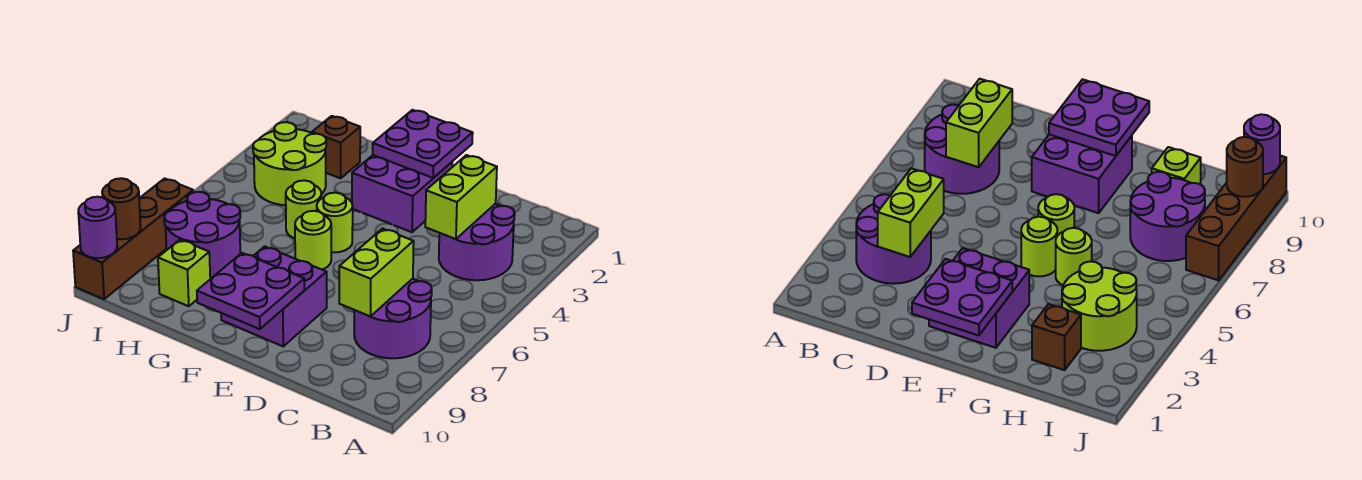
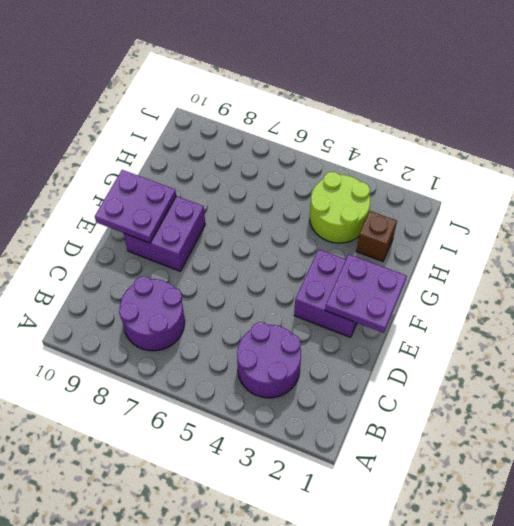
none -> lime 1x1 round brick [317,193,353,252]
none -> lime 1x1 round brick [295,211,331,270]
none -> lime 1x1 round brick [286,180,321,238]

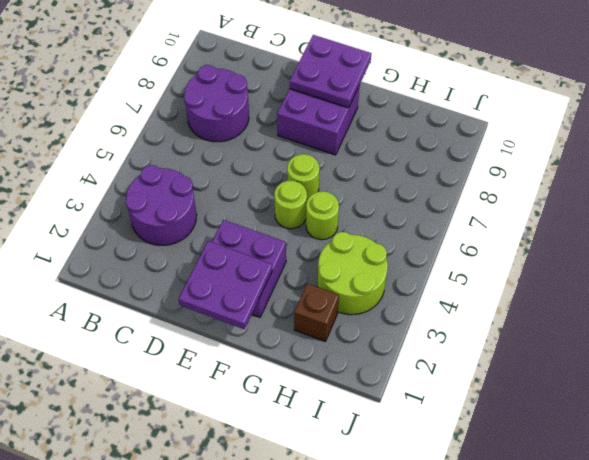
none -> purple 2x2 round brick [164,192,240,278]
none -> lime 1x1 brick [158,240,210,306]
none -> brown 1x4 brick [73,178,193,299]

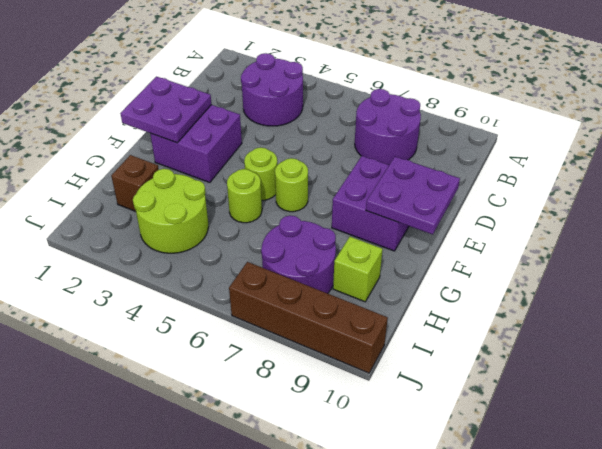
none -> lime 1x2 brick [425,155,497,239]
none -> lime 1x2 brick [339,229,414,316]
none -> brown 1x1 round brick [102,178,141,239]

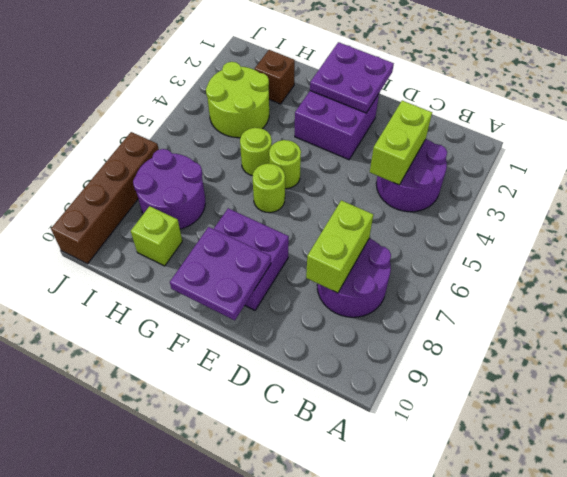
none -> brown 1x1 round brick [102,178,141,239]
none -> purple 1x1 round brick [78,197,117,258]

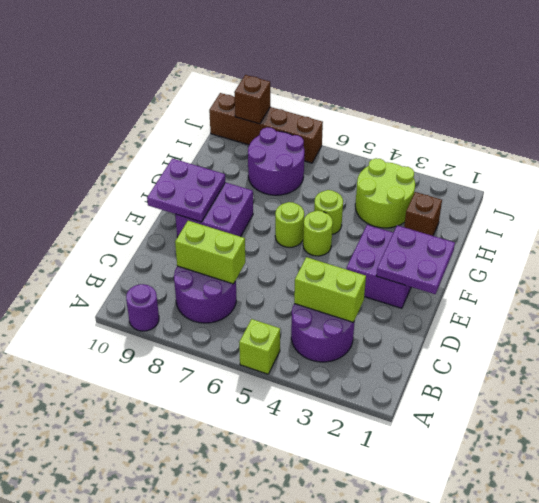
lime 1x1 brick [239,319,280,374] -> lime 1x1 brick moved to [158,240,210,306]
purple 1x1 round brick [126,284,159,331] -> purple 1x1 round brick moved to [78,197,117,258]
brown 1x1 brick [234,75,270,124] -> brown 1x1 round brick [102,178,141,239]

